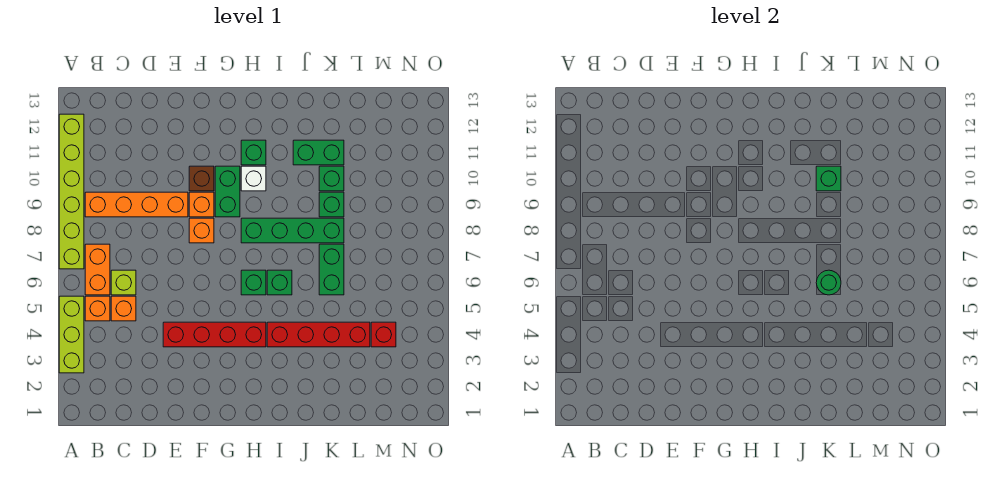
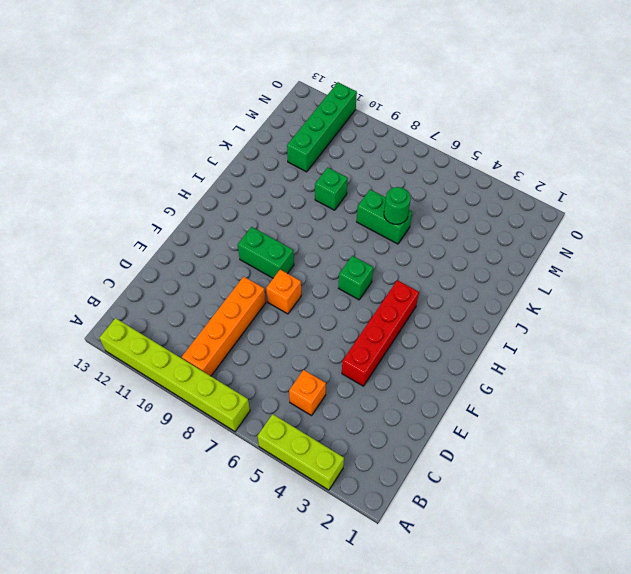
green 1x4 brick [287,82,357,172] -> green 1x4 brick moved to [241,218,344,243]
none -> orange 1x1 brick [85,296,110,321]
none -> orange 1x2 brick [85,244,110,295]
none -> lime 1x1 brick [111,270,136,295]

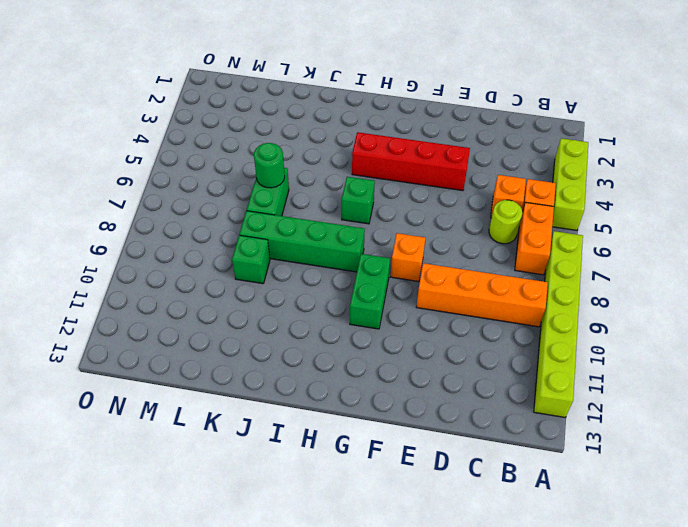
lime 1x1 round brick [489,200,522,244] -> lime 1x1 brick [111,270,136,295]
none -> orange 1x1 brick [189,192,214,217]
none -> brown 1x1 brick [189,166,214,191]
none -> white 1x1 brick [241,166,266,191]

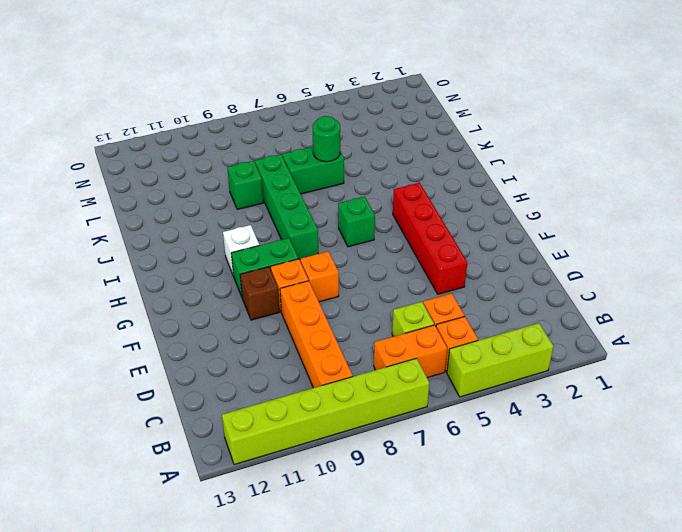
none -> green 1x1 brick [241,140,266,165]
none -> red 1x4 brick [267,322,370,347]
none -> green 1x1 brick [267,270,292,295]

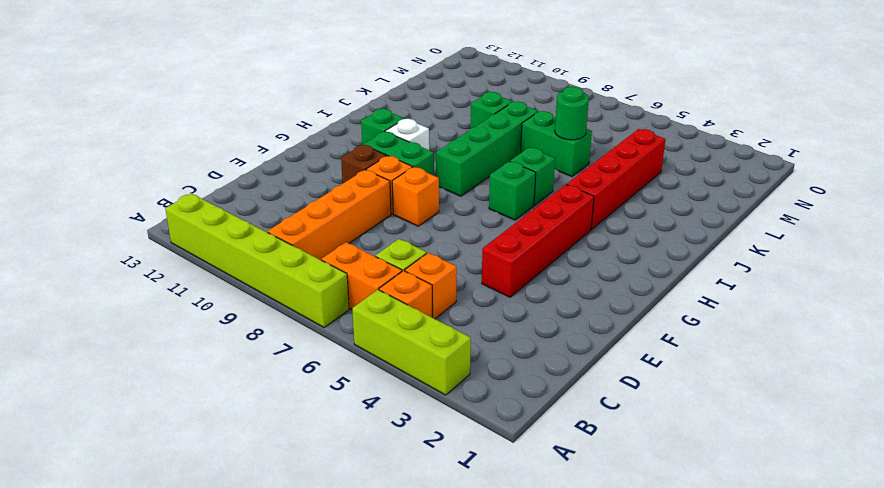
none -> green 1x2 brick [293,140,344,165]
none -> green 1x1 brick [319,166,344,191]
none -> red 1x1 brick [371,322,396,347]

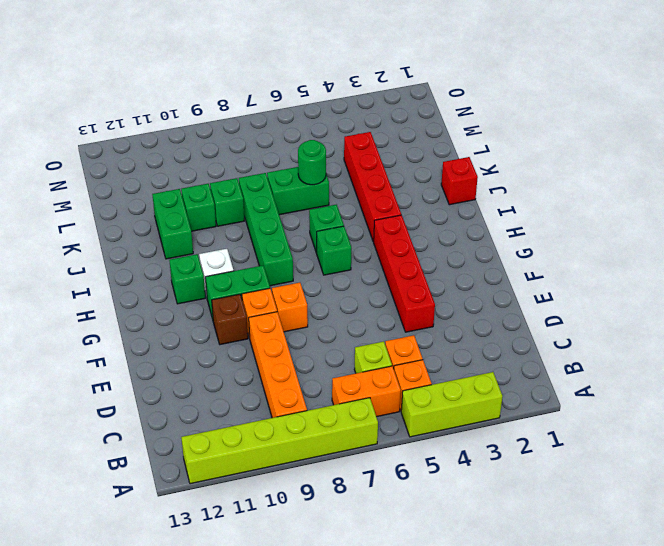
red 1x1 brick [441,157,478,205] -> red 1x1 brick moved to [371,322,396,347]
none -> green 1x1 brick [816,166,841,191]

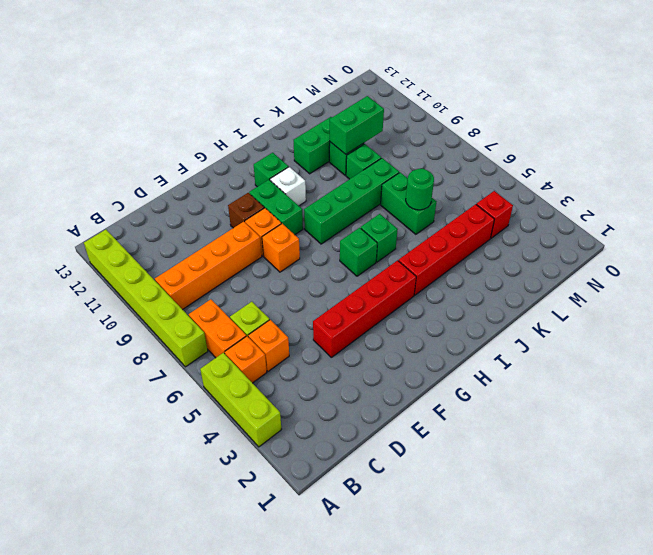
green 1x2 brick [330,96,384,154] -> green 1x1 brick [816,166,841,191]

